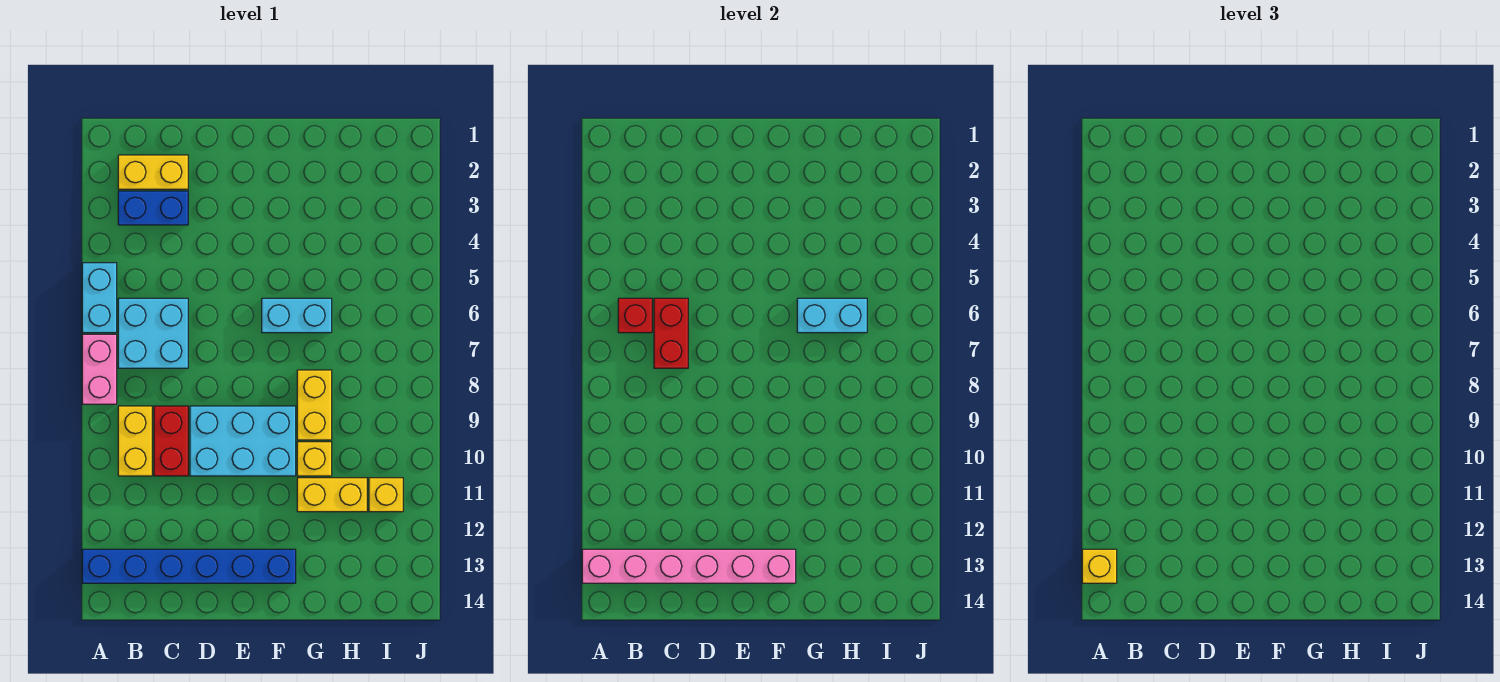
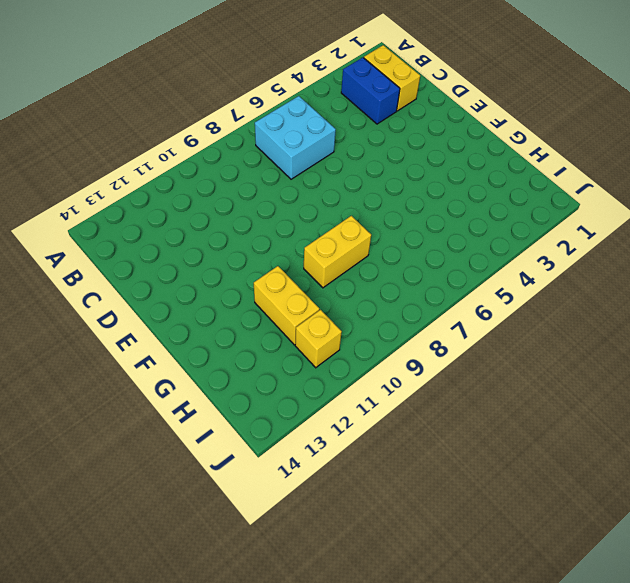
none -> cyan 1x2 brick [82,263,117,333]
none -> pink 1x2 brick [82,334,117,404]
none -> blue 1x6 brick [82,549,296,583]

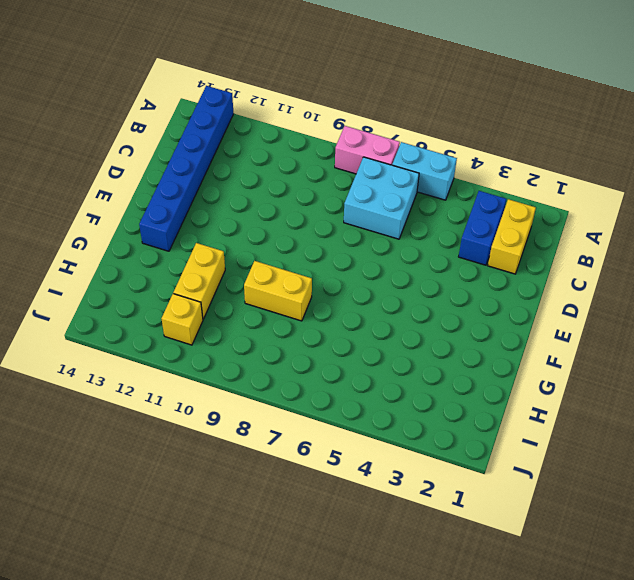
none -> yellow 1x2 brick [118,406,152,476]
none -> red 1x2 brick [154,406,188,476]
none -> cyan 2x3 brick [190,406,296,476]

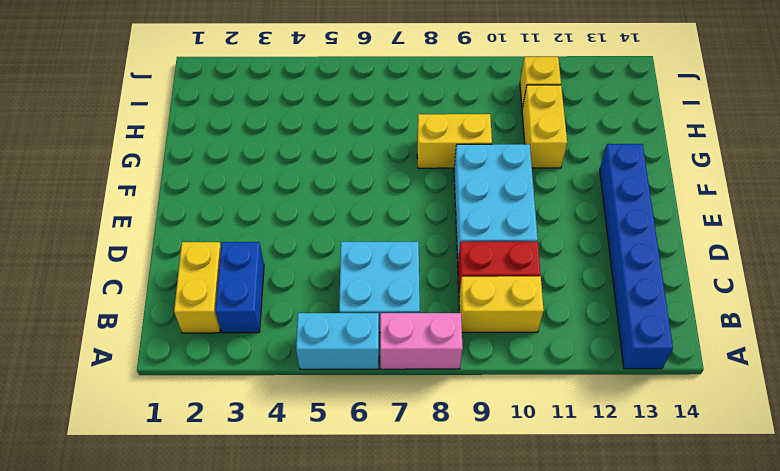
none -> cyan 1x2 brick [262,298,332,333]
none -> yellow 1x1 brick [297,442,332,476]
none -> pink 1x6 brick [582,549,796,583]

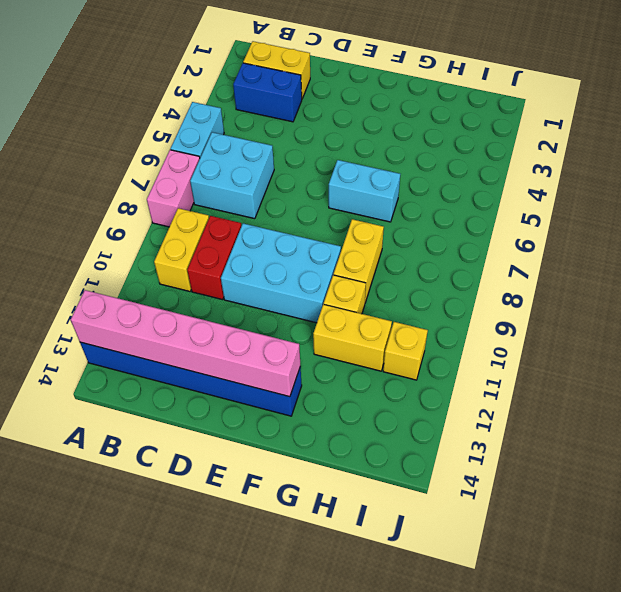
none -> red 1x1 brick [618,298,652,333]
none -> red 1x2 brick [654,298,688,368]
none -> cyan 1x2 brick [797,298,867,333]

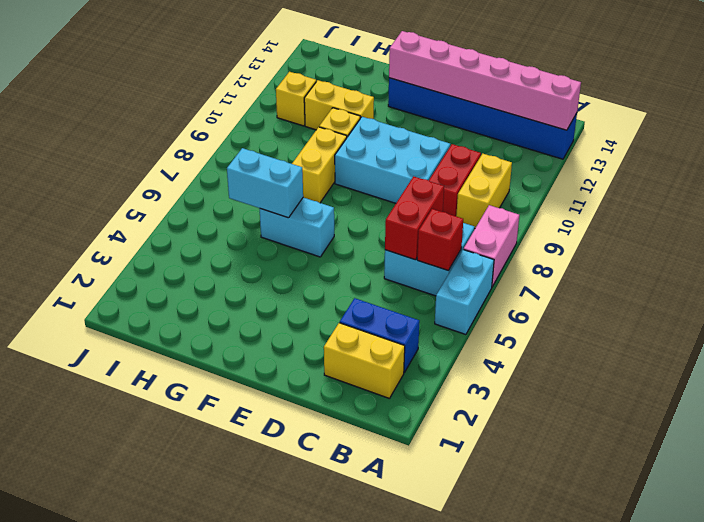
none -> yellow 1x1 brick [1082,549,1117,583]

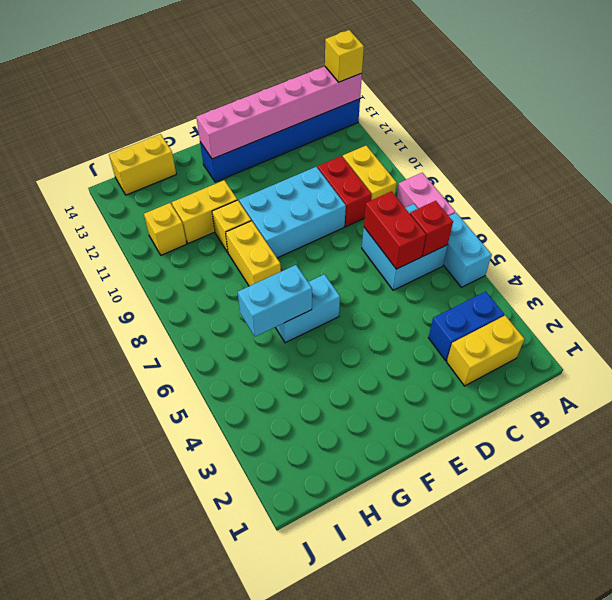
yellow 1x2 brick [109,134,176,195] -> none

